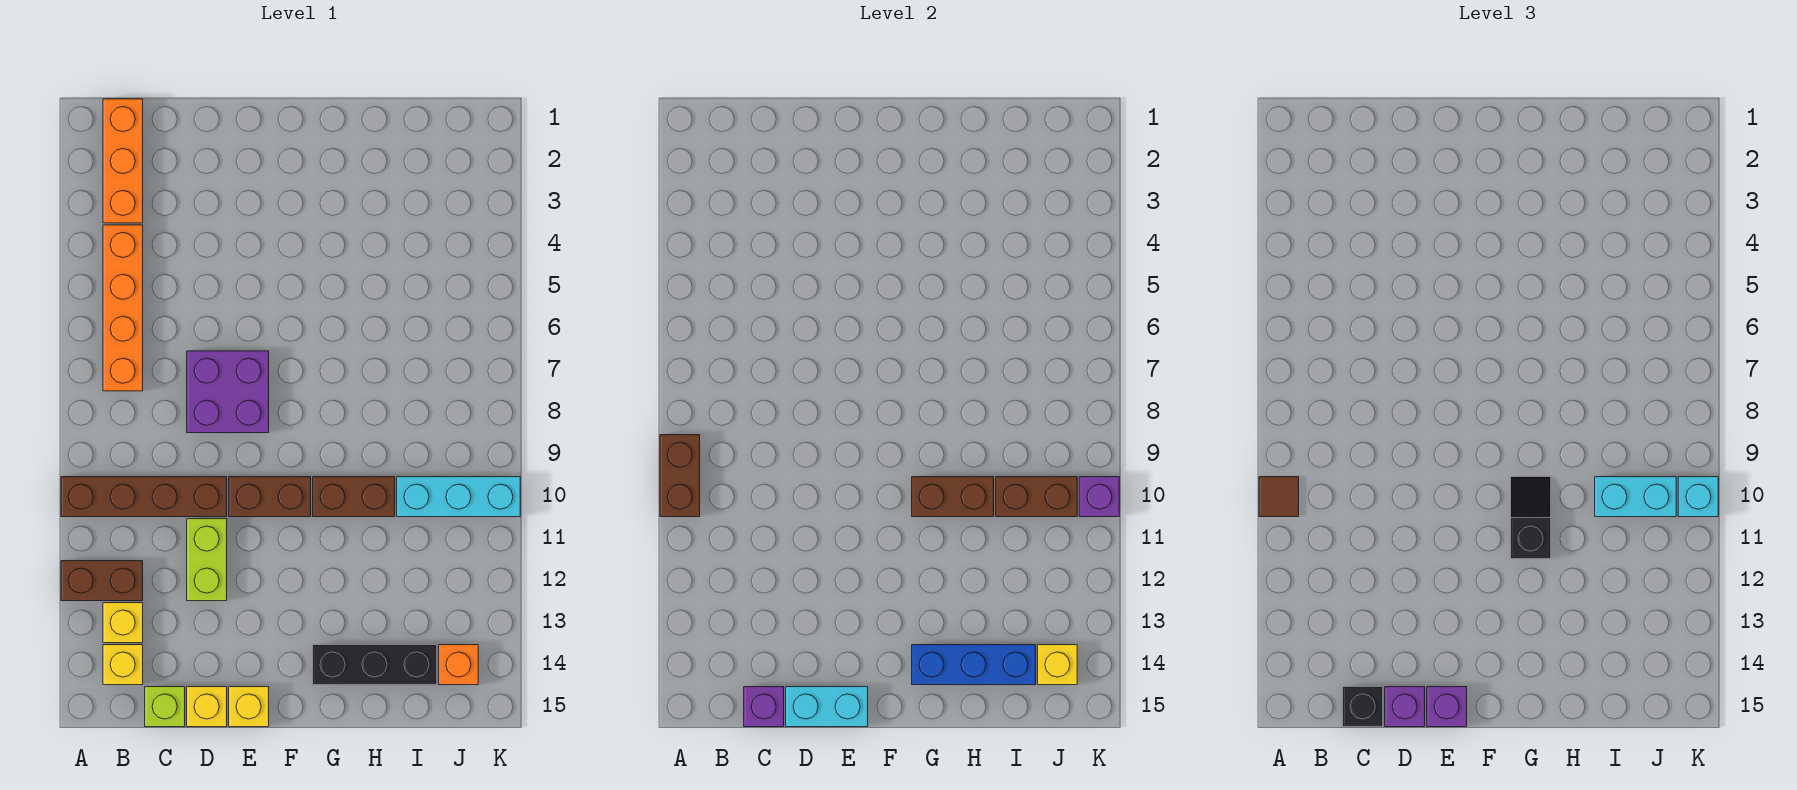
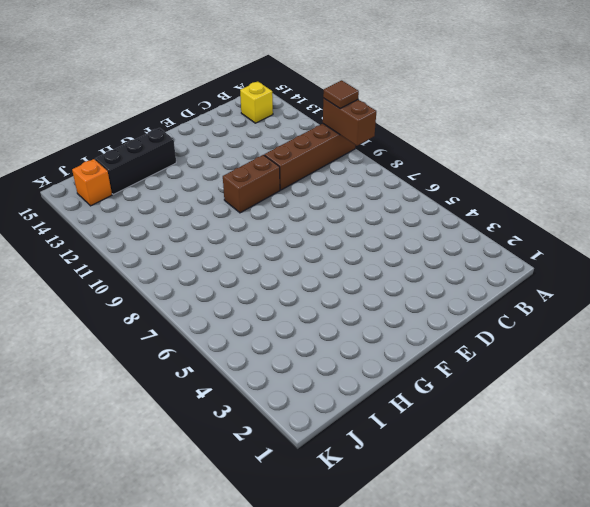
none -> brown 1x2 brick [61,561,143,601]
none -> orange 1x3 brick [103,99,143,223]
none -> orange 1x4 brick [103,225,143,391]
none -> yellow 1x1 brick [103,603,143,643]

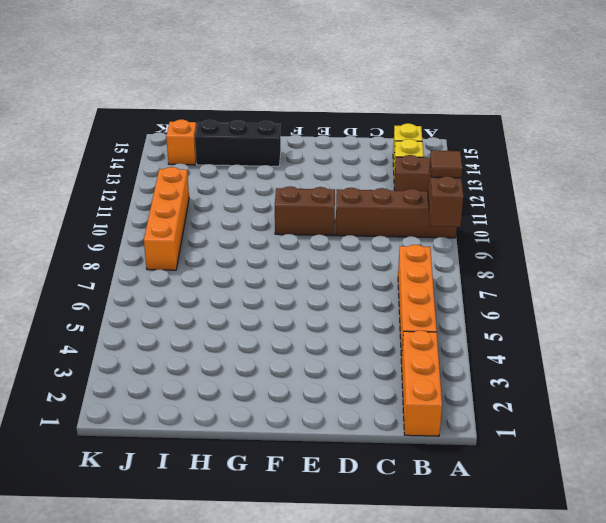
orange 1x4 brick [144,167,189,270] -> cyan 1x3 brick [397,477,520,517]
none -> lime 1x1 brick [145,687,185,727]
none -> purple 2x2 brick [187,351,269,433]
none -> lime 1x2 brick [187,519,227,601]
none -> yellow 1x1 brick [187,687,227,727]

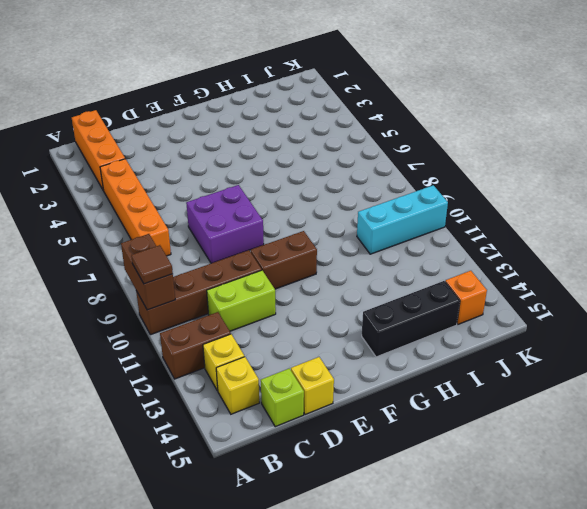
lime 1x2 brick [207,270,276,331] -> lime 1x2 brick turned to [187,519,227,601]
none -> yellow 1x1 brick [229,687,269,727]
none -> brown 1x2 brick [313,477,395,517]
none -> purple 1x1 brick [744,687,784,727]
none -> cyan 1x2 brick [786,687,868,727]

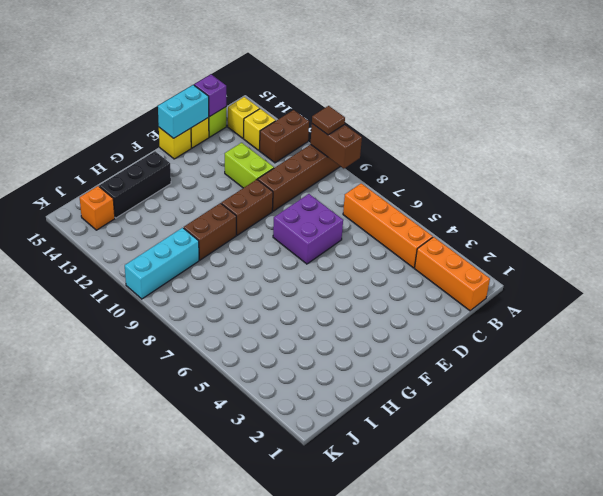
none -> brown 1x2 brick [912,477,994,517]
none -> blue 1x3 brick [912,645,1036,685]
none -> brown 1x2 brick [996,477,1077,517]
none -> yellow 1x1 brick [1038,645,1077,685]

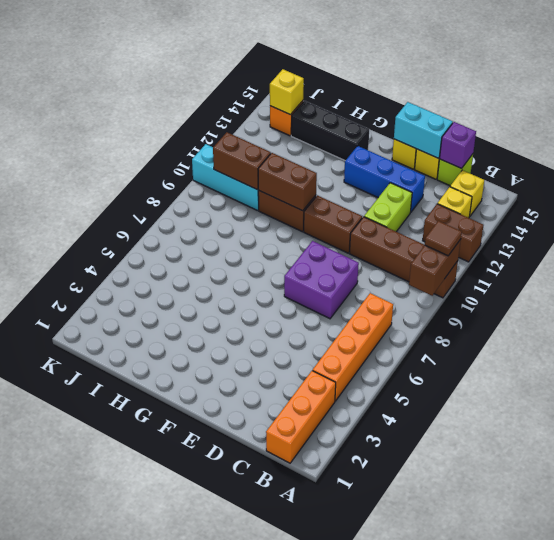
blue 1x3 brick [344,146,425,212] -> blue 1x3 brick moved to [912,645,1036,685]
none -> purple 1x1 brick [1079,477,1119,517]
none -> black 1x1 brick [1343,687,1383,727]
none -> purple 1x1 brick [1385,687,1425,727]
none -> purple 1x1 brick [1427,687,1467,727]

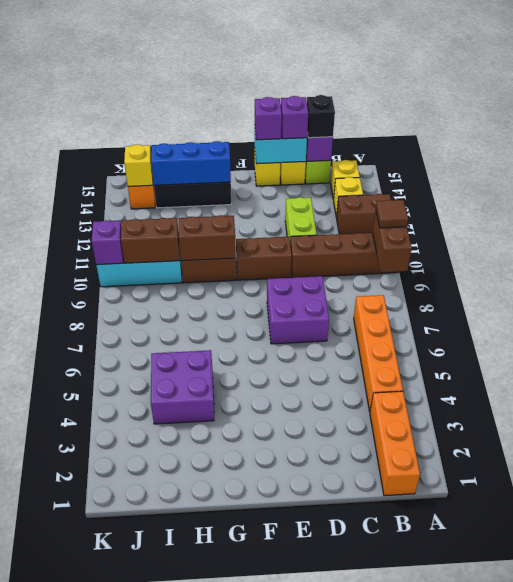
purple 2x2 brick [151,350,214,424] -> none
none -> black 1x2 slope [1511,477,1551,559]
none -> cyan 1x2 brick [1595,477,1676,517]
none -> cyan 1x1 brick [1678,477,1718,517]

